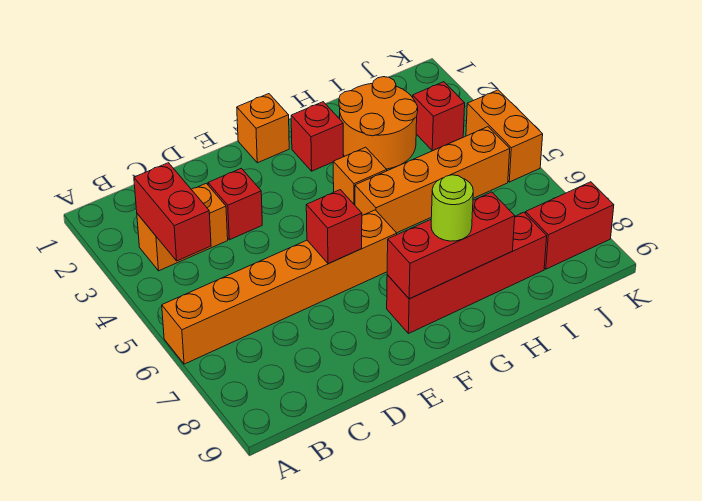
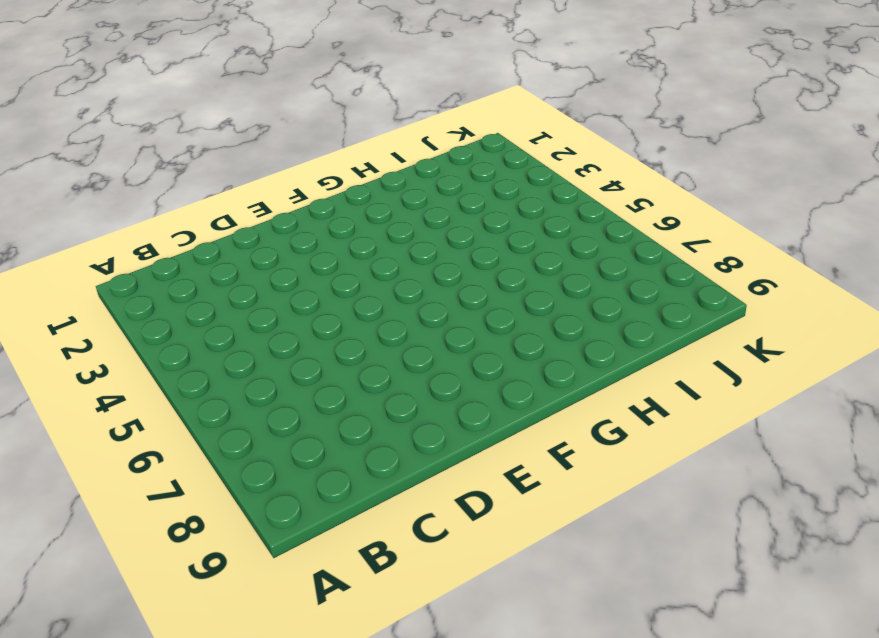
none -> orange 1x6 brick [162,210,397,364]
none -> orange 1x2 brick [137,183,228,271]
none -> red 1x1 brick [208,168,262,240]

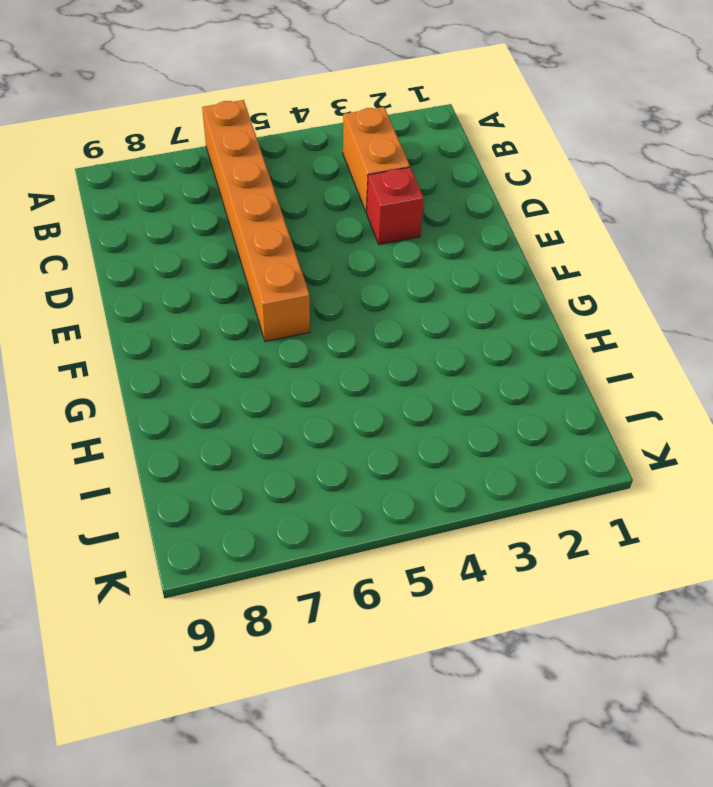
none -> orange 1x1 brick [237,94,289,163]
none -> red 1x4 brick [387,212,547,334]
none -> red 1x1 brick [291,102,343,171]

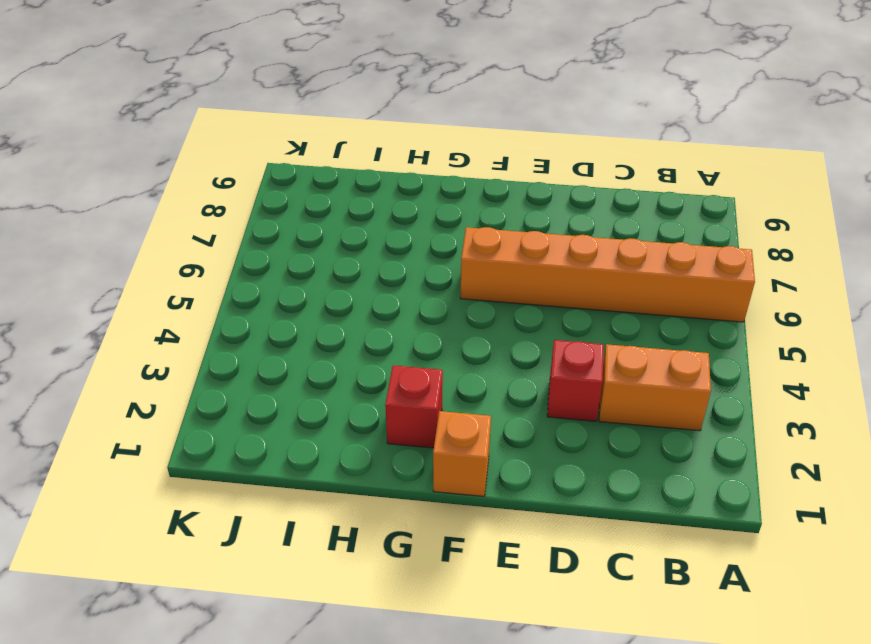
none -> red 1x4 brick [387,212,547,334]
none -> orange 1x1 brick [333,147,387,205]
none -> orange 1x4 brick [355,127,510,233]

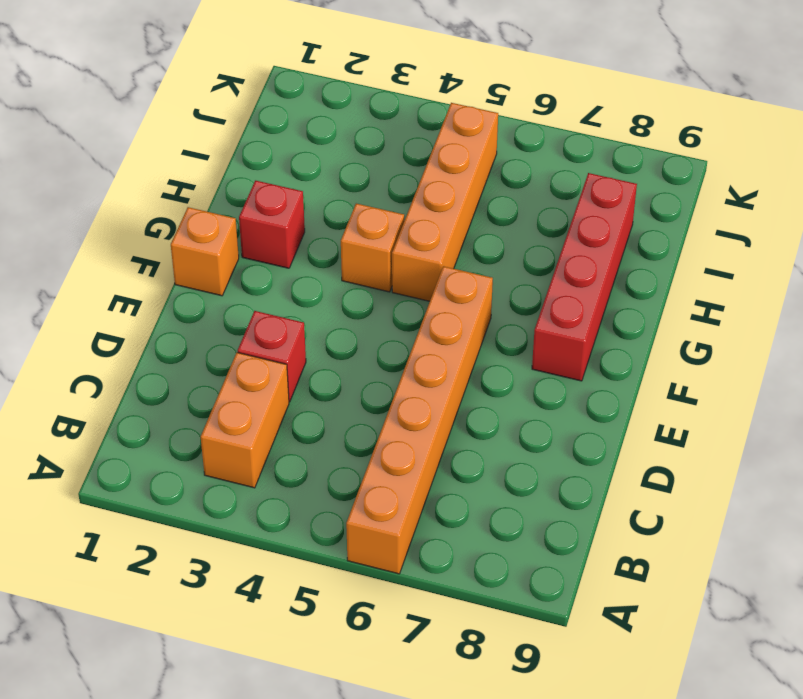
none -> orange 2x2 round brick [339,77,418,169]
none -> red 1x1 brick [413,82,465,151]
none -> red 1x2 brick [526,182,614,269]

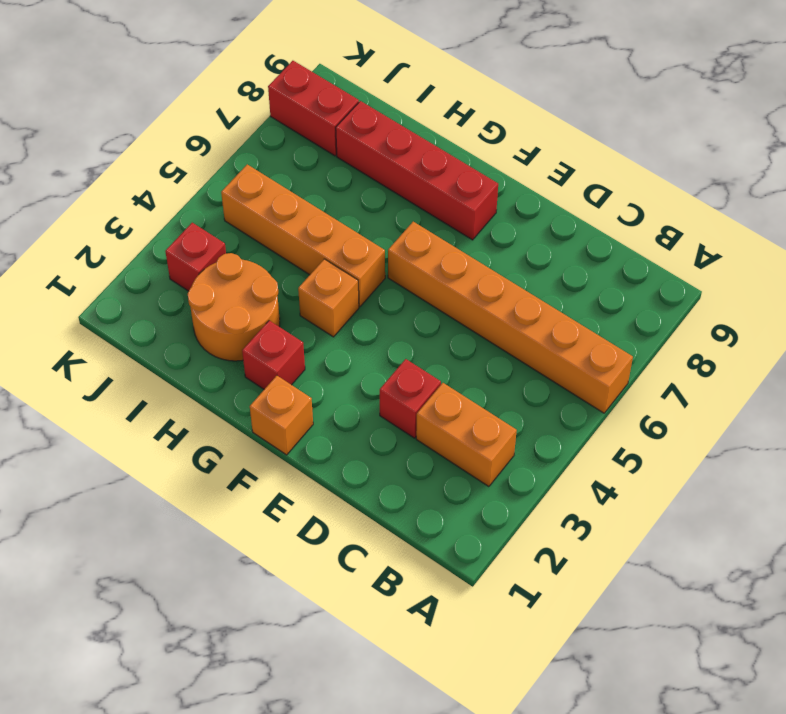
none -> orange 1x2 brick [466,90,543,182]
none -> red 1x2 brick [134,163,211,261]
none -> red 1x1 brick [306,190,362,264]

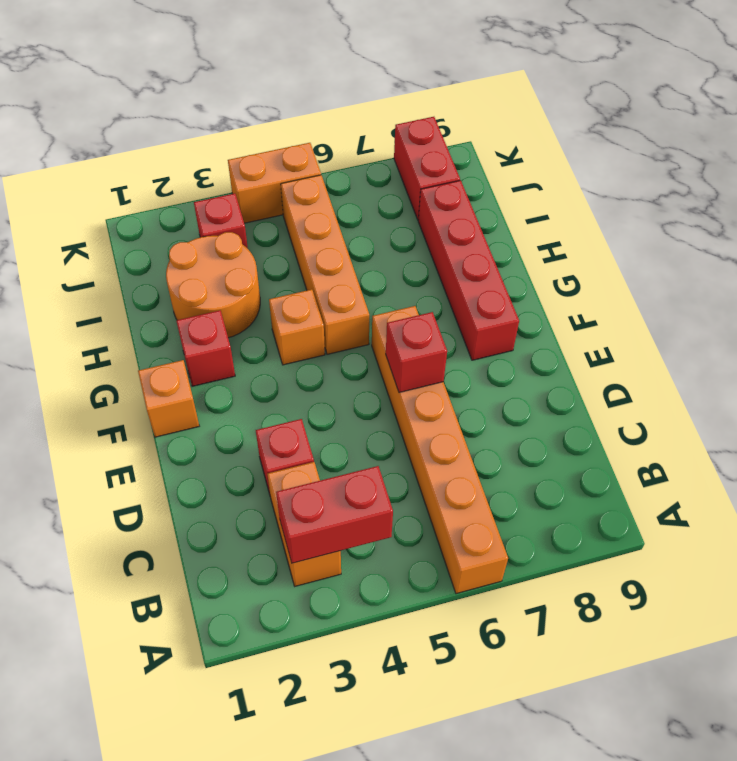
none -> red 1x3 brick [387,192,515,299]
none -> lime 1x1 round brick [431,175,473,241]

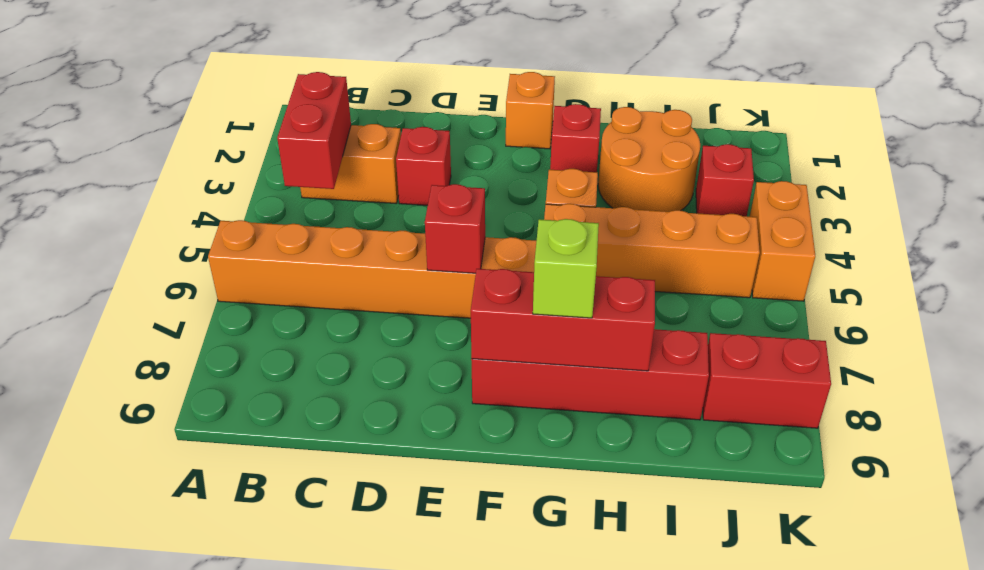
lime 1x1 brick [533,219,599,318] -> lime 1x1 round brick [431,175,473,241]

